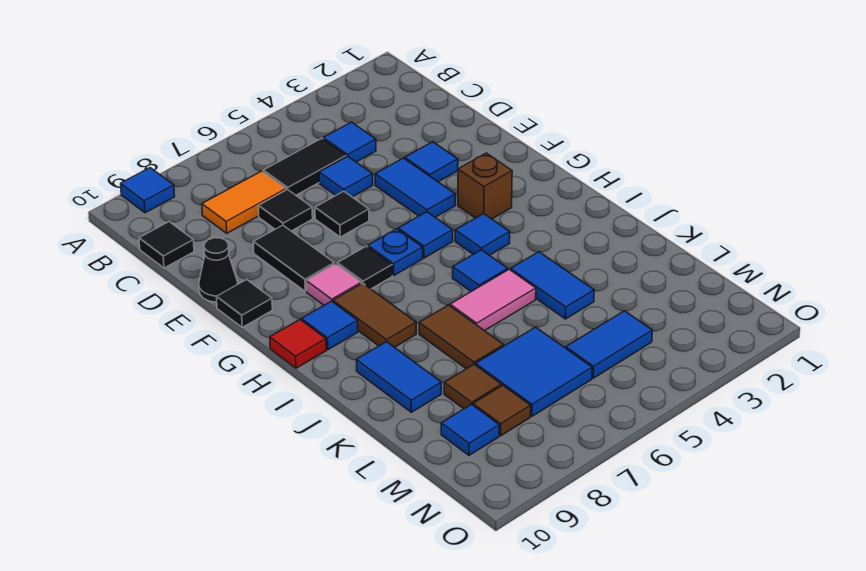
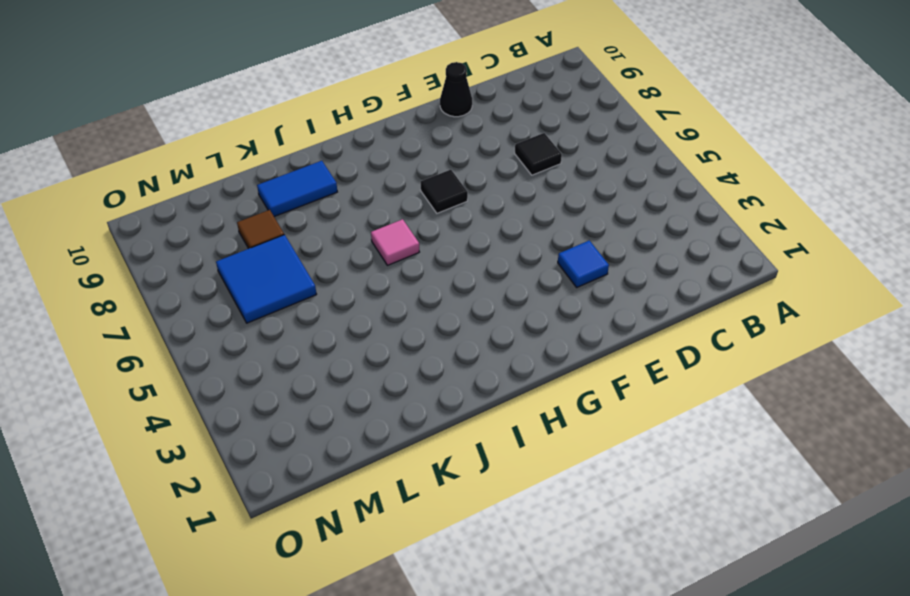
pink 1x1 tile [371,219,419,265] -> pink 1x1 tile moved to [306,264,361,305]
none -> blue 1x1 tile [121,168,175,213]
none -> blue 1x1 tile [323,122,376,162]
none -> black 1x2 tile [263,138,346,195]
none -> orange 1x2 tile [202,171,286,233]

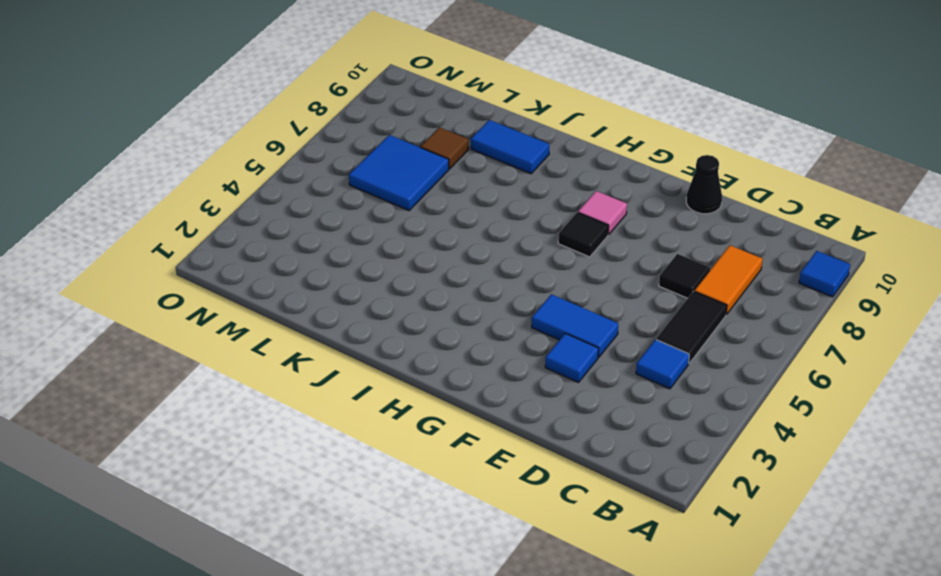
none -> black 1x1 tile [139,222,194,268]
none -> blue 1x1 tile [319,156,373,197]
none -> black 1x1 tile [315,191,369,237]
none -> black 1x2 tile [253,225,335,291]

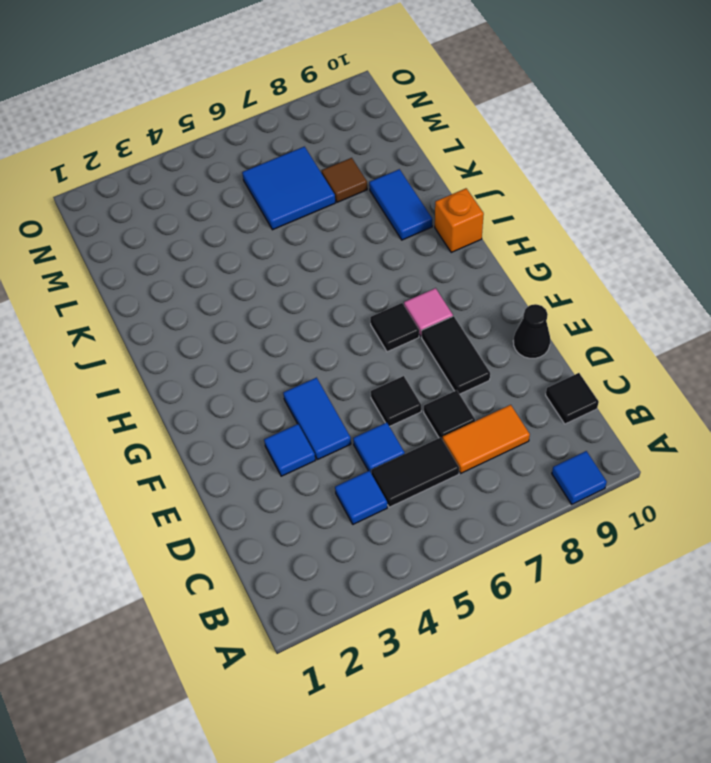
orange 1x1 brick [435,188,484,252] -> none
none -> black 1x1 tile [217,279,272,327]
none -> brown 1x1 brick [458,153,512,219]
none -> blue 1x1 tile [398,212,453,258]
none -> blue 1x1 plate [368,229,423,275]

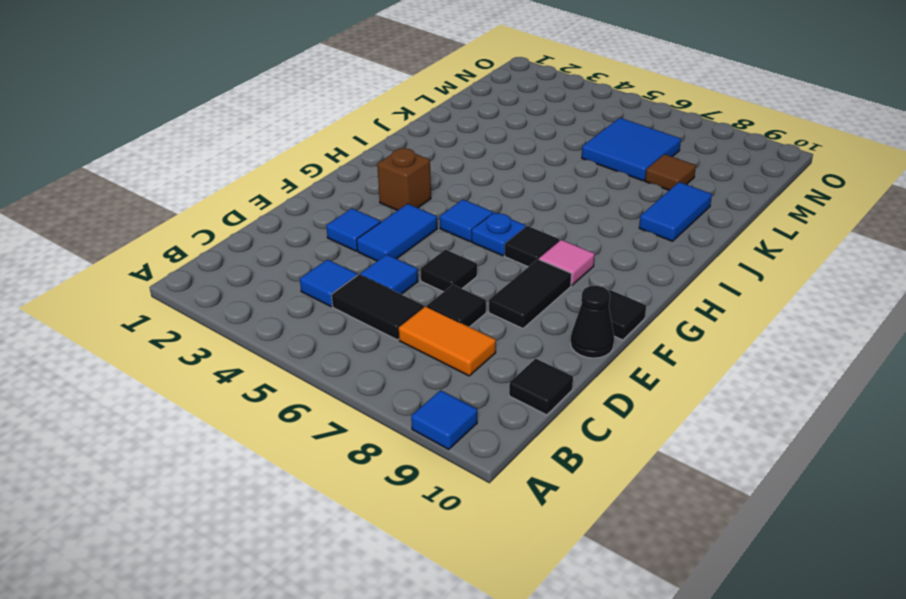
none -> blue 1x1 tile [455,214,510,255]
none -> brown 1x2 tile [333,283,416,347]
none -> blue 1x1 tile [302,301,358,350]
none -> red 1x1 tile [270,320,326,368]

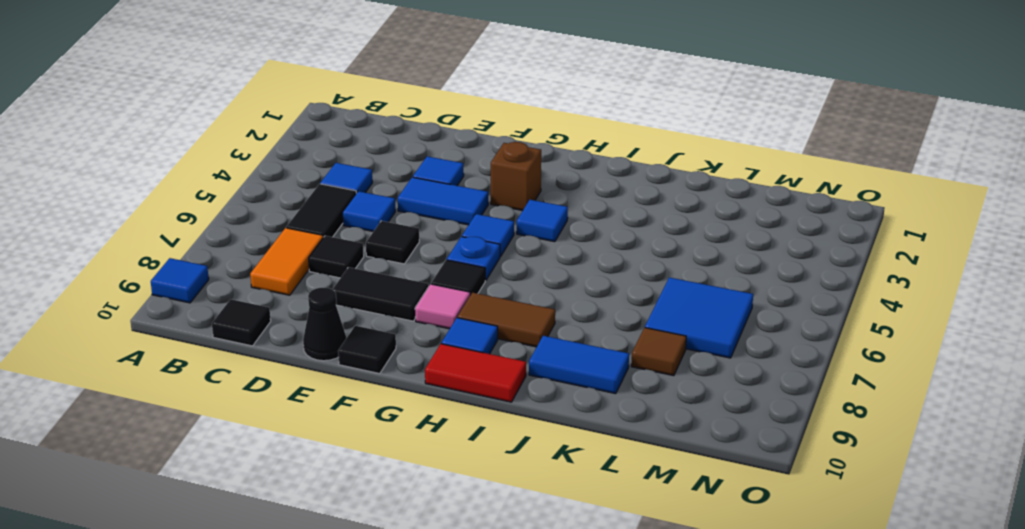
red 1x2 tile [425,344,526,402] -> red 1x1 tile [270,320,326,368]
none -> blue 1x1 tile [453,250,508,291]
none -> blue 1x2 tile [511,252,594,319]
none -> pink 1x2 tile [450,269,536,331]
none -> brown 1x2 tile [419,305,504,369]

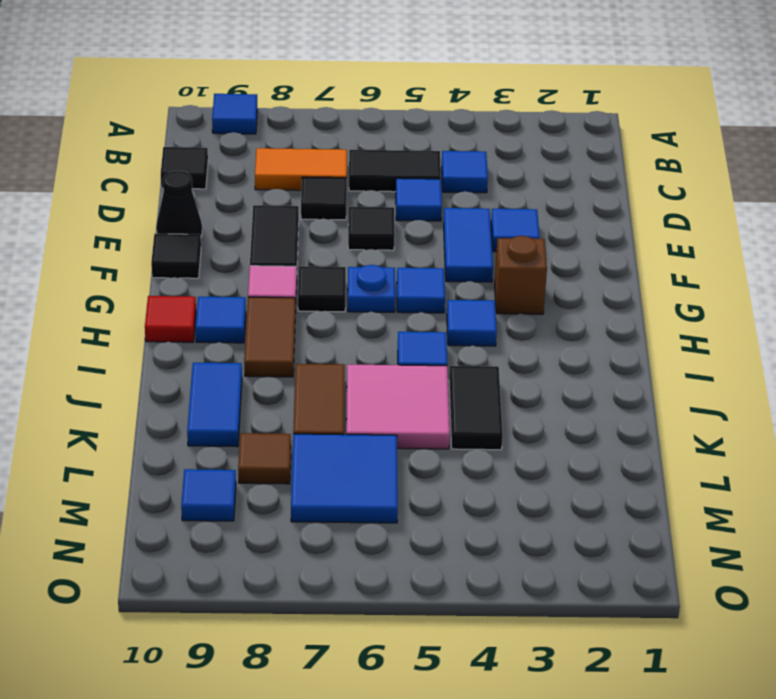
black 1x2 tile [449,366,503,450] -> blue 1x2 tile [511,252,594,319]
pink 2x2 tile [346,364,450,449] -> pink 1x2 tile [450,269,536,331]
none -> blue 1x2 tile [566,311,652,378]
none -> brown 1x1 tile [473,385,531,436]

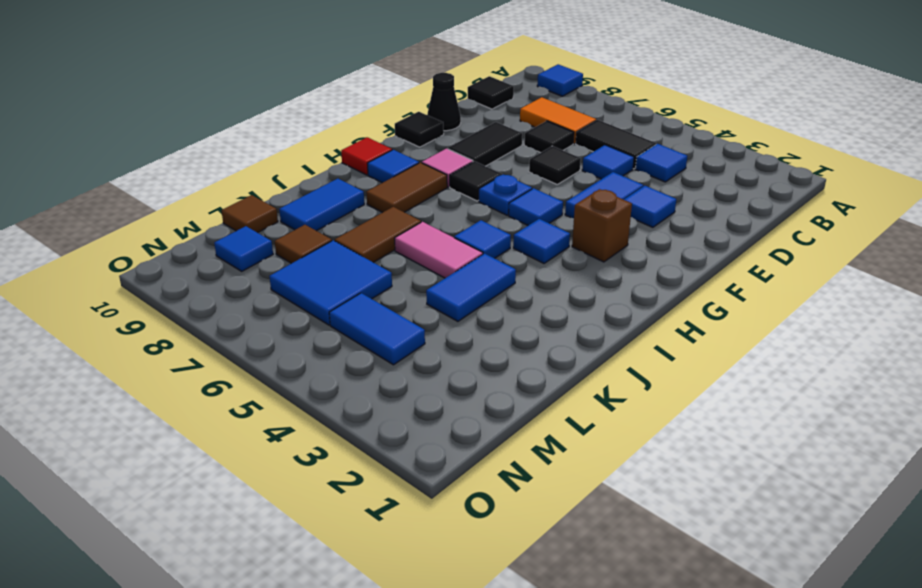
brown 1x1 tile [221,195,278,233] -> brown 1x1 tile moved to [473,385,531,436]

